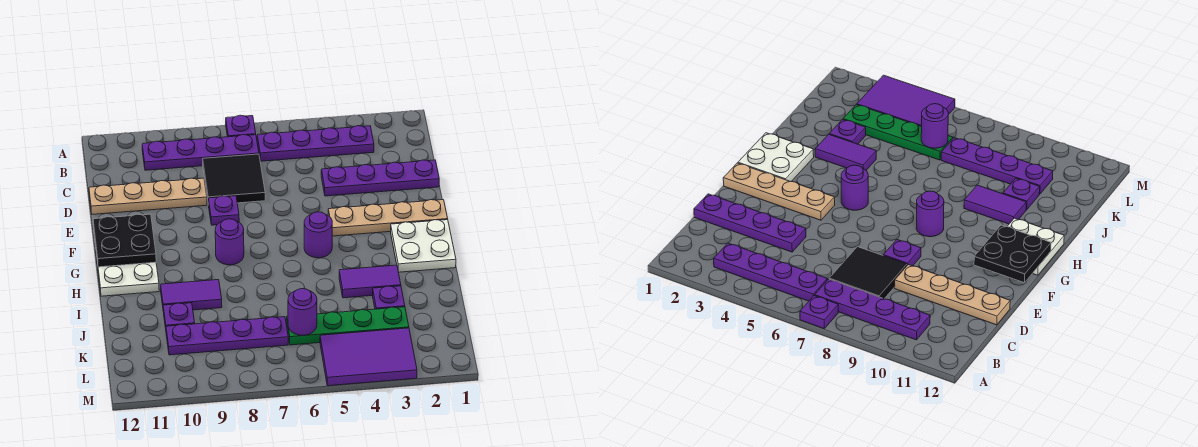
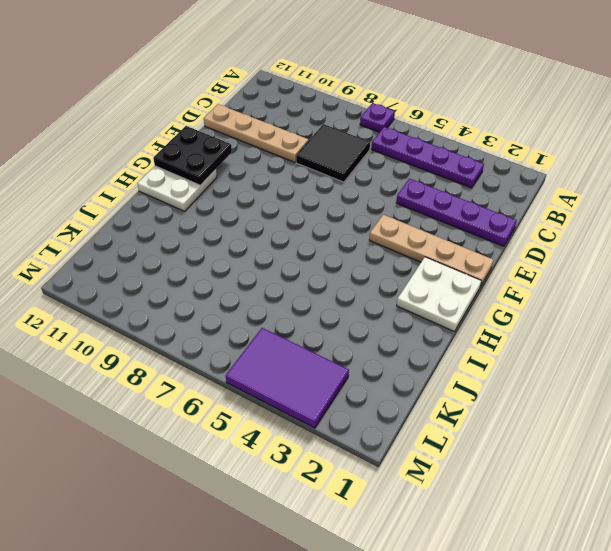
none -> purple 1x4 plate [142,135,259,170]
none -> purple 1x1 plate [208,196,239,225]
none -> purple 1x1 round brick [304,212,332,258]

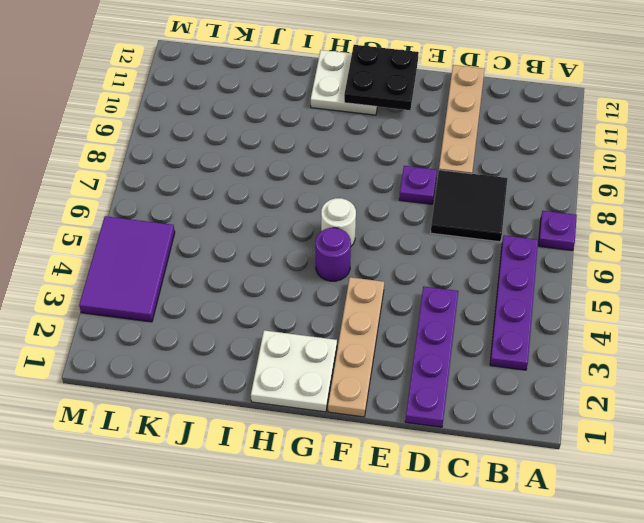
white 1x1 round brick [321,198,356,246] -> none
none -> purple 1x4 plate [142,135,259,170]
none -> purple 1x1 round brick [215,219,244,265]
none -> purple 1x2 tile [339,265,401,298]

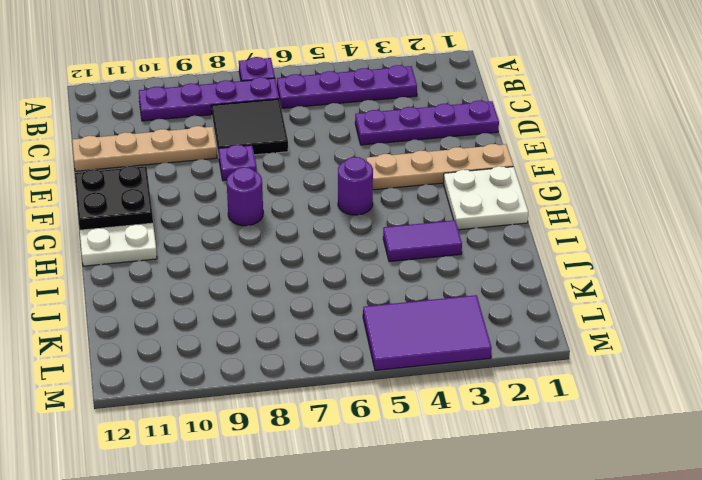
none -> purple 1x2 tile [161,280,222,310]
none -> purple 1x1 plate [373,286,405,309]
none -> purple 1x1 plate [163,303,195,328]

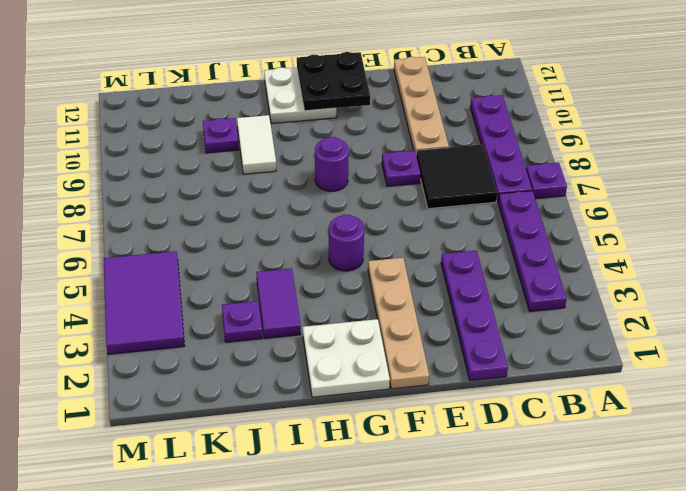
white 1x2 tile [237,115,276,174] -> purple 1x2 tile [161,280,222,310]
none -> green 1x4 plate [287,307,409,345]
none -> purple 1x4 plate [166,317,288,355]
none -> purple 1x1 round brick [288,289,317,335]

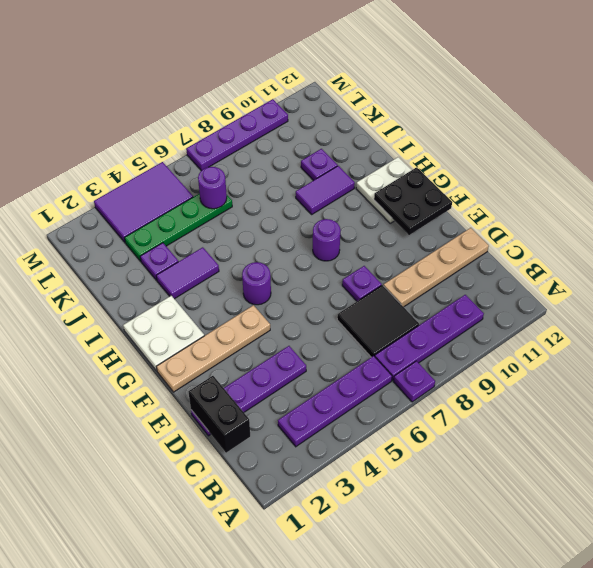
black 1x2 brick [188,376,250,453] -> none
purple 1x4 plate [186,99,288,171] -> purple 1x4 plate moved to [166,317,288,355]

